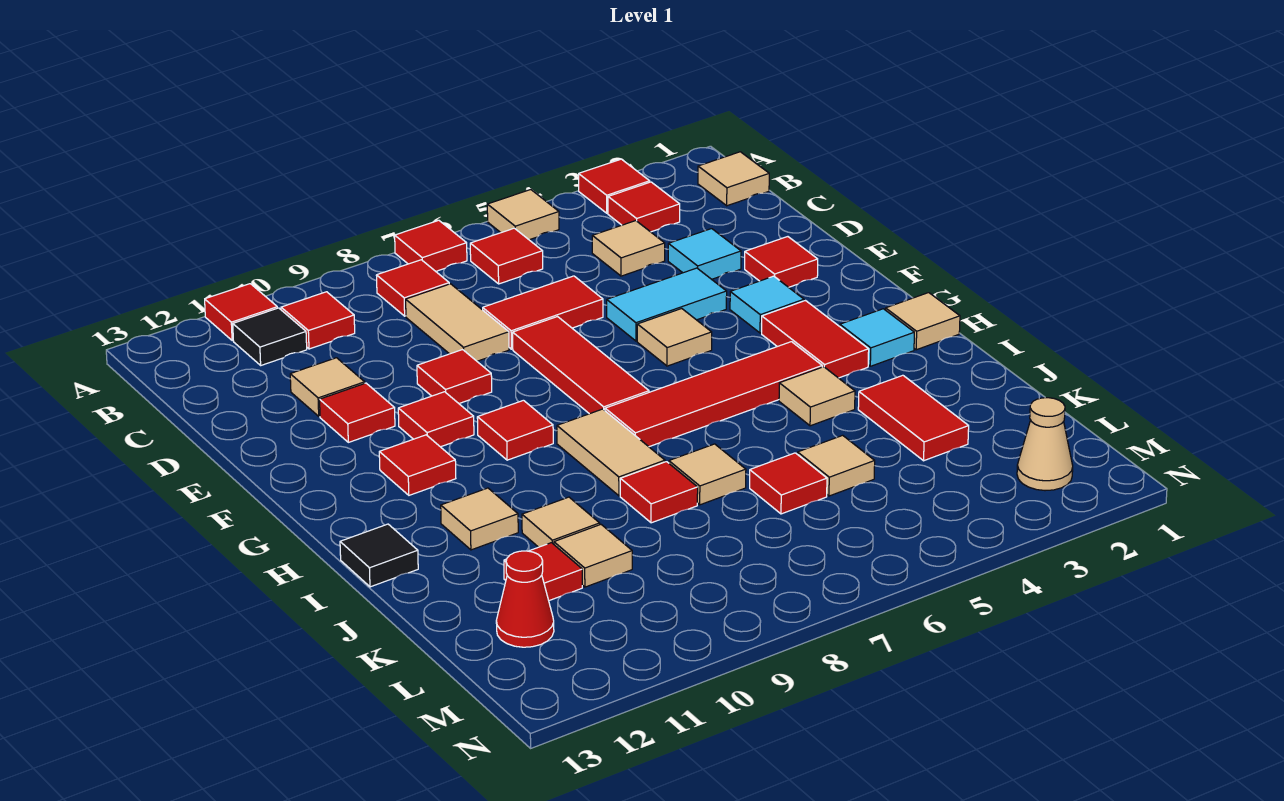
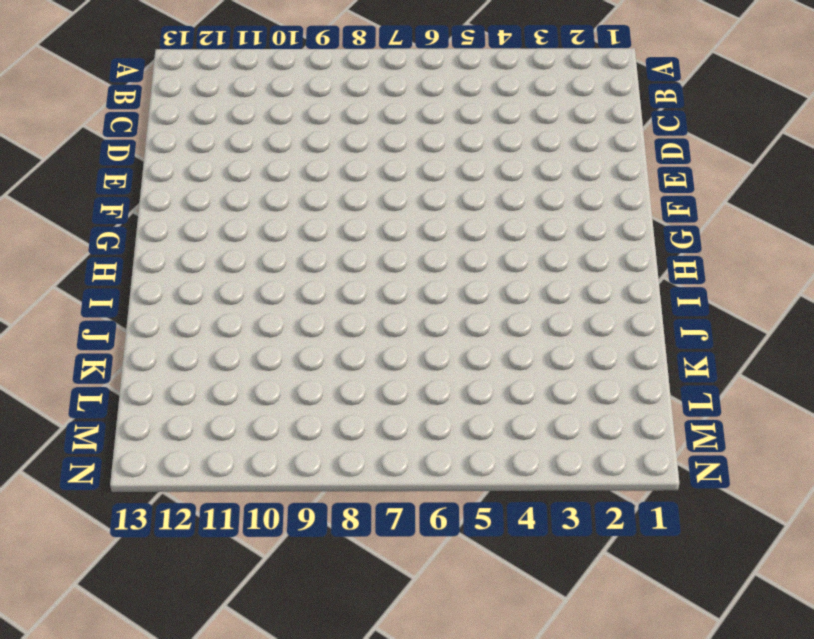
none -> red 1x1 tile [579,159,650,213]
none -> tan 1x1 tile [487,190,559,240]
none -> red 1x1 tile [395,220,467,271]
none -> red 1x1 tile [205,284,277,341]

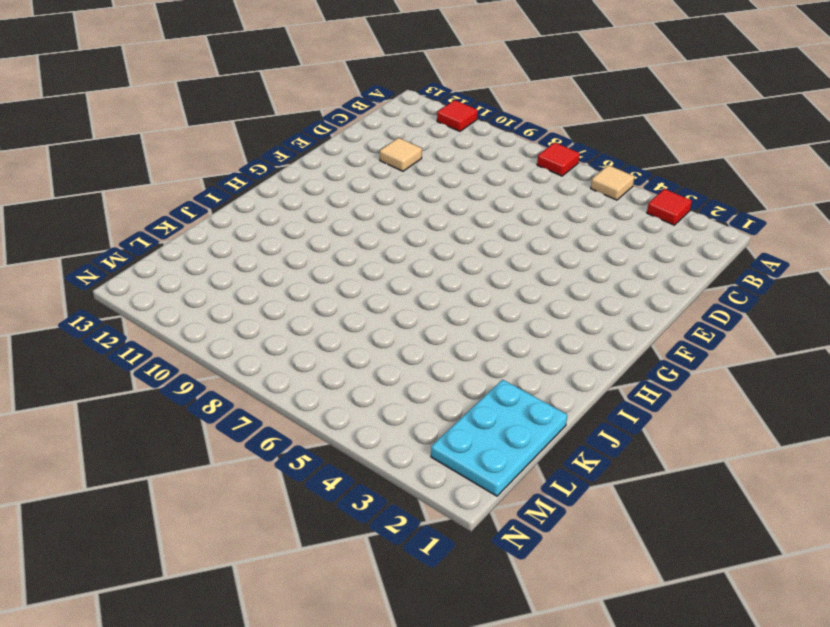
cyan 2x3 plate [431,380,567,496] -> tan 1x1 cone [1017,398,1073,491]
none -> tan 1x1 tile [698,152,769,206]
none -> red 1x1 tile [608,182,680,232]
none -> red 1x1 tile [470,228,543,284]
none -> red 1x1 tile [376,260,449,316]

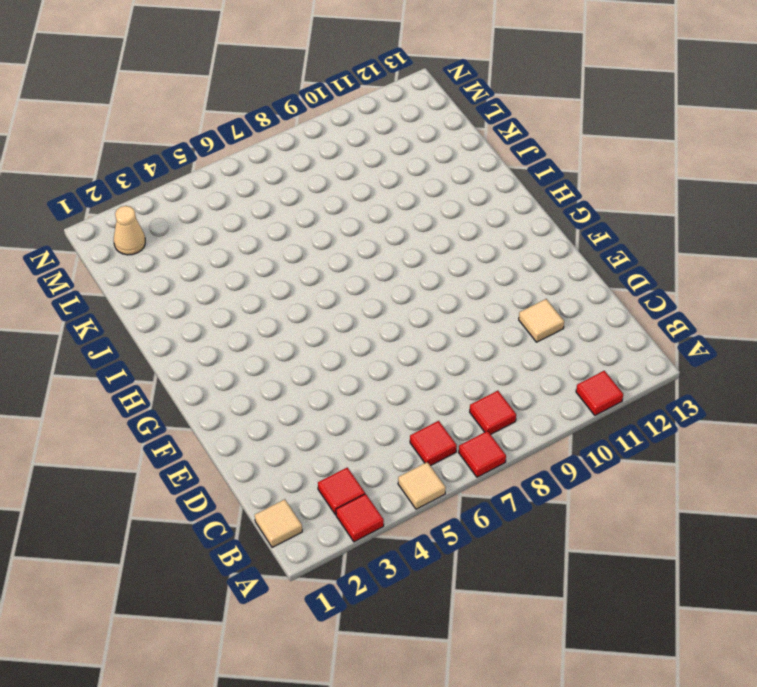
none -> red 1x1 tile [281,292,355,349]
none -> black 1x1 tile [233,308,307,365]
none -> tan 1x1 tile [592,221,665,276]
none -> tan 1x2 tile [406,284,509,361]

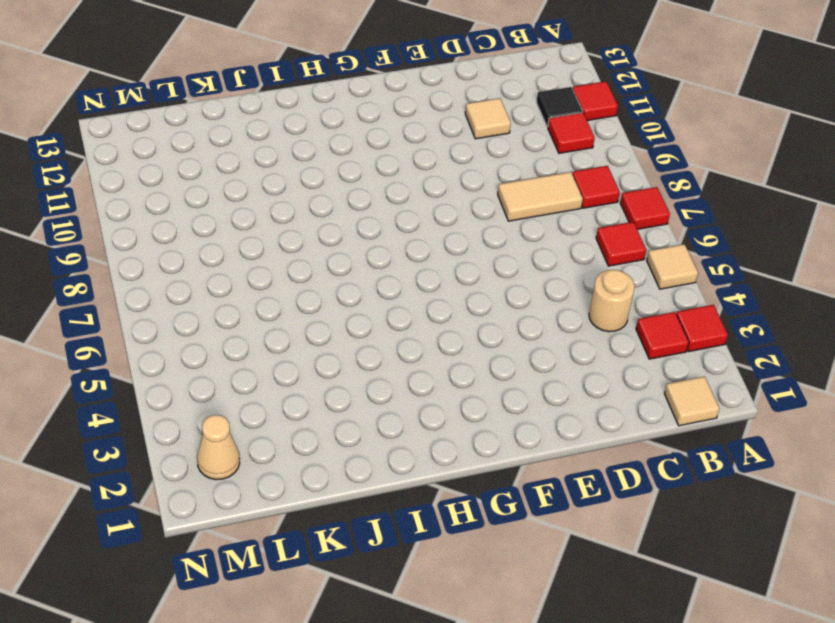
tan 1x1 round brick [589,270,635,332] -> tan 1x1 tile [592,221,665,276]
none -> cyan 1x1 tile [668,229,741,279]
none -> red 1x2 tile [483,276,603,349]
none -> red 1x1 tile [745,237,818,287]
none -> cyan 1x2 tile [607,268,727,341]

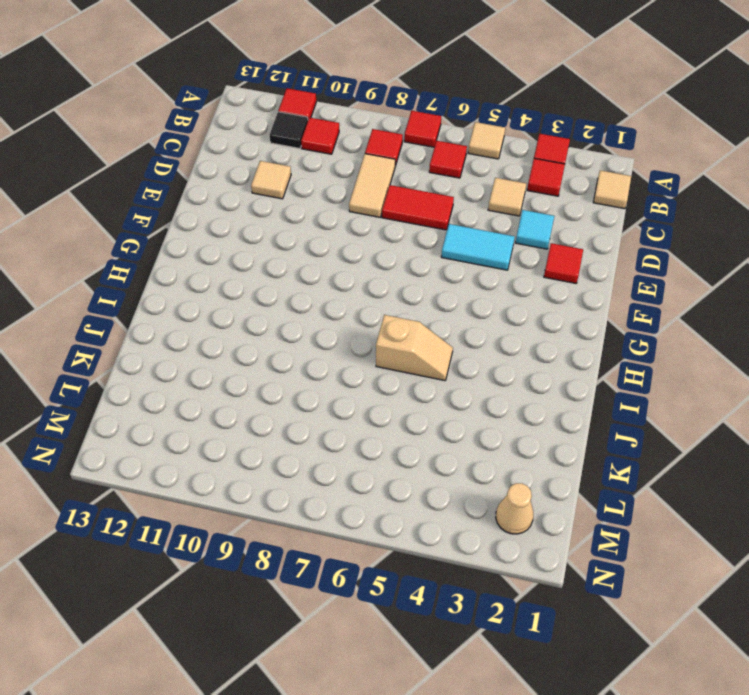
tan 1x2 slope [376,315,453,381] -> none
none -> red 1x3 tile [513,317,649,414]
none -> red 1x1 tile [417,350,492,403]
none -> red 1x1 tile [320,383,395,442]
none -> cyan 1x1 tile [730,276,804,333]

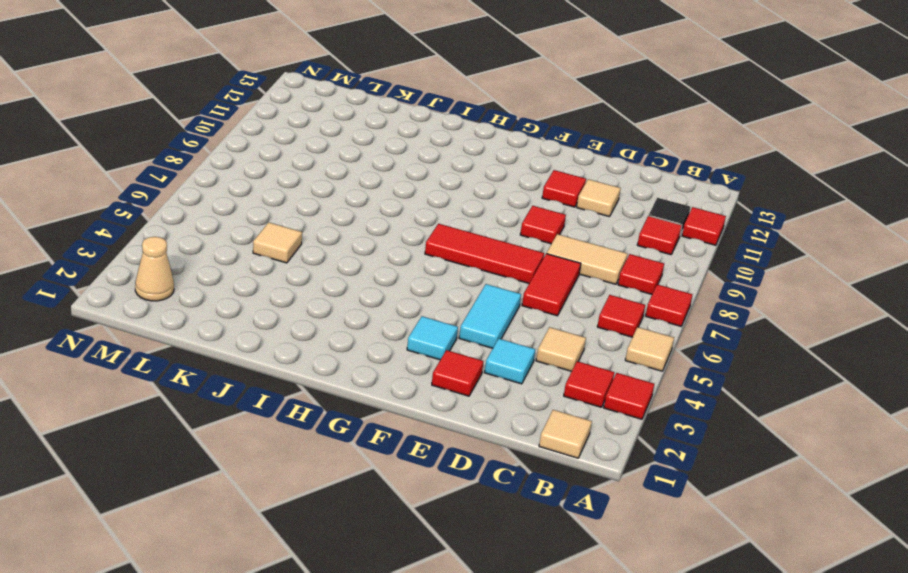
none -> tan 1x1 tile [637,309,712,366]
none -> red 1x1 tile [398,392,474,447]
none -> red 1x2 tile [762,301,869,378]
none -> red 1x1 tile [477,400,553,460]

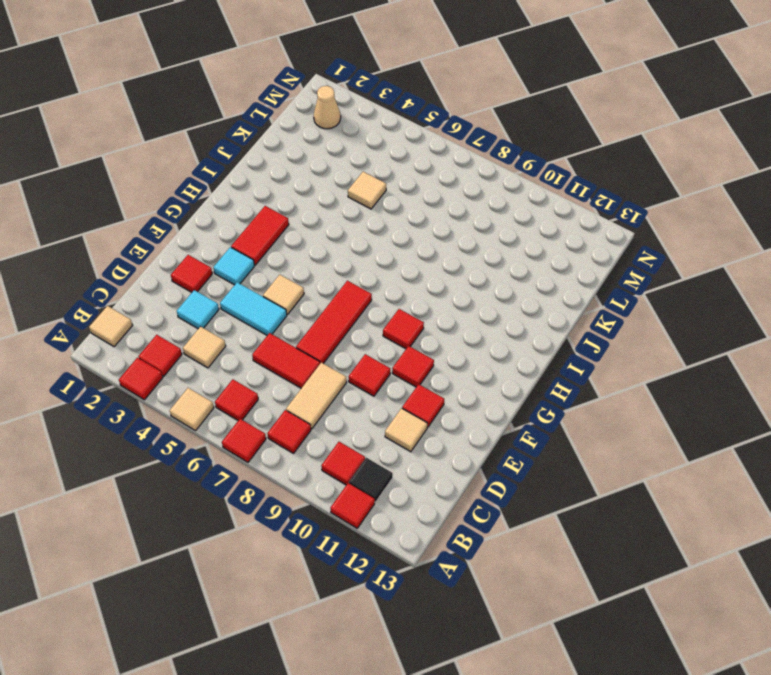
none -> red 1x1 tile [379,435,456,495]
none -> tan 1x1 tile [886,293,960,350]
none -> cyan 1x1 tile [840,309,914,366]
none -> red 1x4 tile [605,342,822,447]

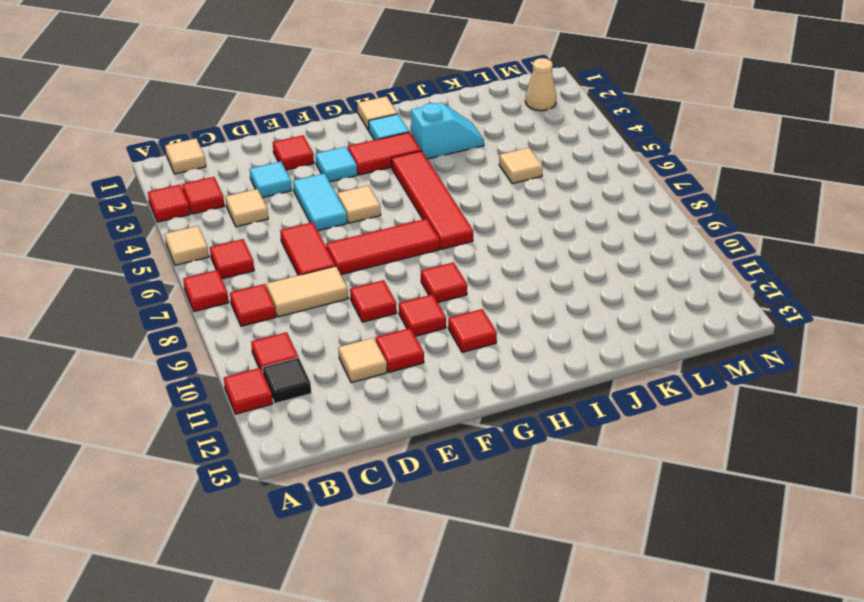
cyan 1x2 slope [411,103,484,159] -> red 1x2 tile [858,375,969,461]
none -> tan 1x2 tile [557,409,665,496]
none -> tan 1x1 tile [779,367,855,426]
none -> tan 1x1 tile [441,488,518,550]
none -> black 1x1 tile [340,524,418,587]

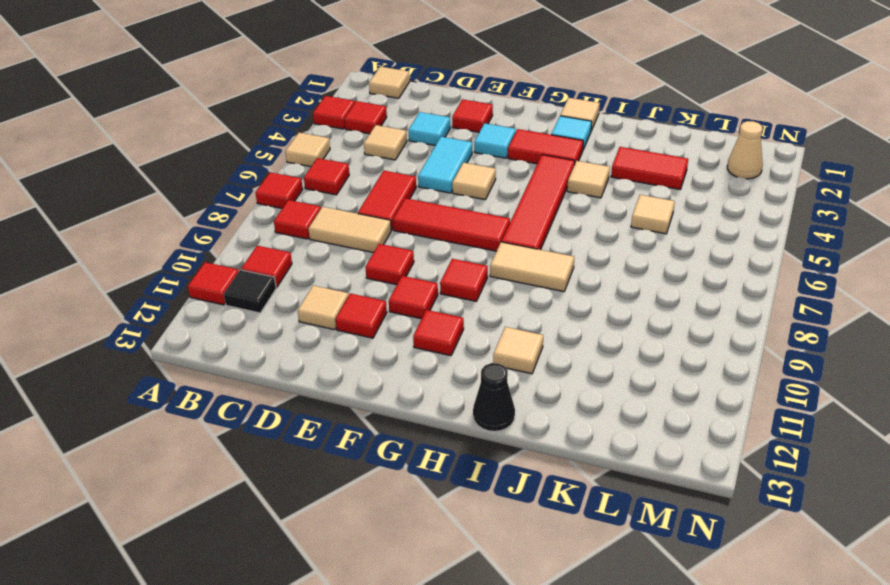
black 1x1 cone [473,363,515,431] -> black 1x1 tile [340,524,418,587]
none -> tan 1x1 tile [669,444,746,505]
none -> red 1x1 tile [620,462,698,523]
none -> tan 1x1 tile [522,497,600,547]
none -> red 1x1 tile [750,453,827,514]

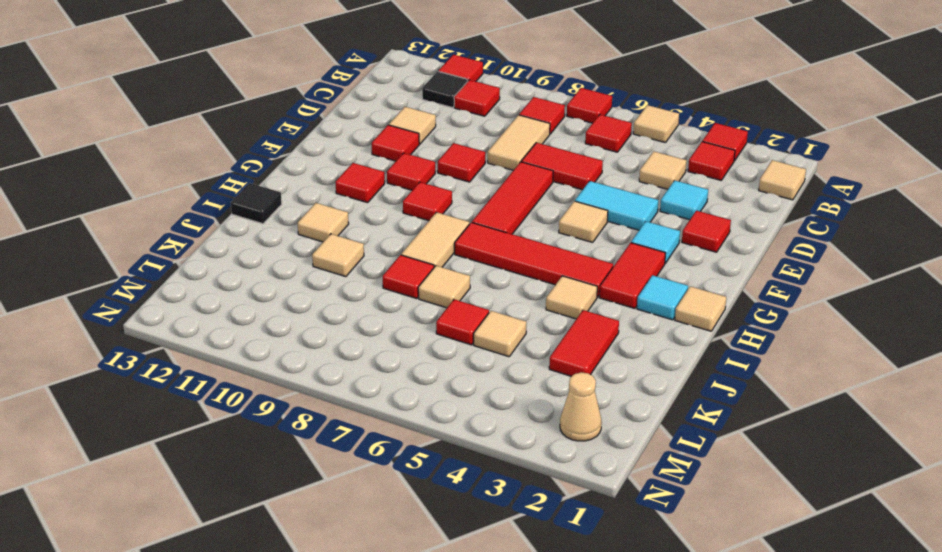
none -> tan 1x1 tile [554,525,632,587]
none -> red 1x1 tile [504,543,582,601]
none -> red 1x1 cone [496,551,554,647]

